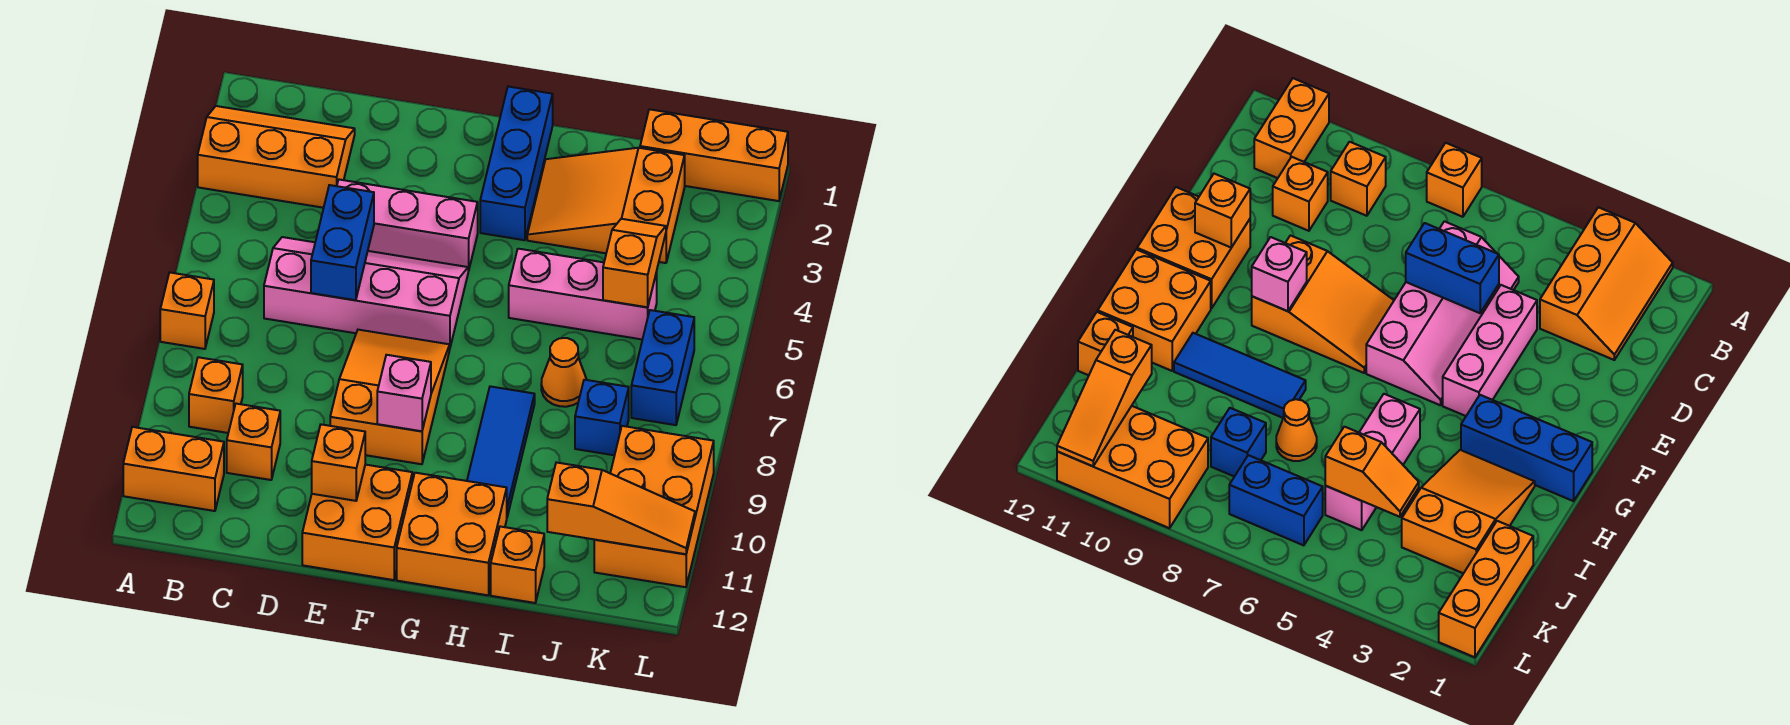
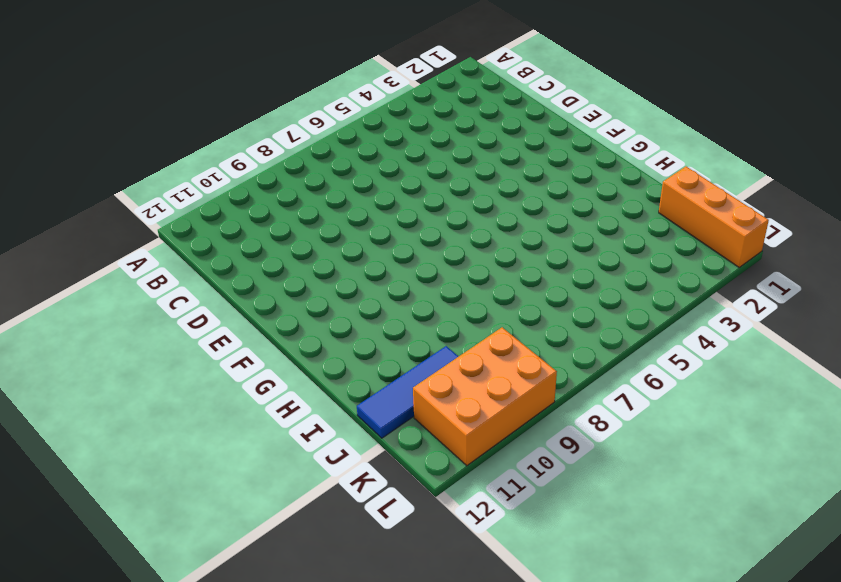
blue 1x3 tile [357,346,459,438] -> blue 1x3 tile moved to [467,386,535,517]
none -> orange 2x3 slope [198,106,355,208]
none -> orange 1x1 brick [160,272,214,349]
none -> orange 1x2 brick [123,427,224,511]

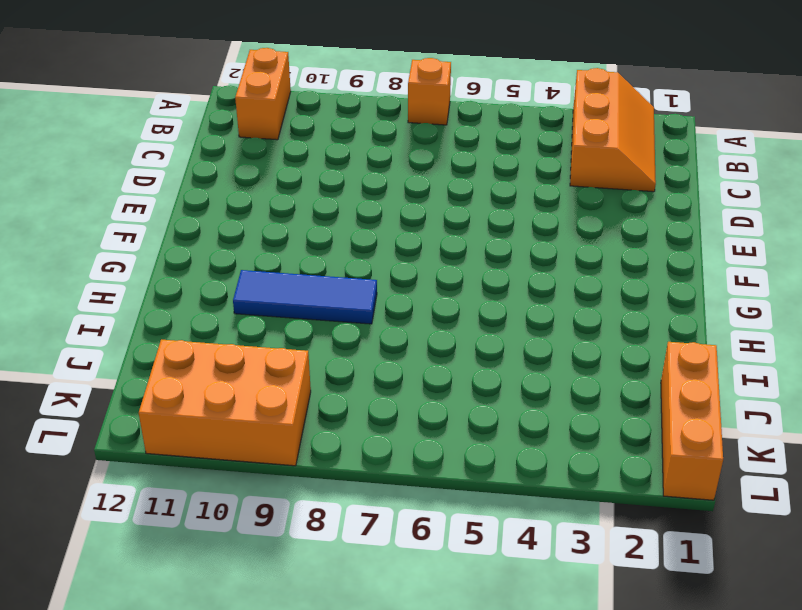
none -> orange 1x1 brick [189,357,243,433]
none -> pink 2x4 slope [264,237,468,347]
none -> orange 1x1 brick [227,404,280,480]

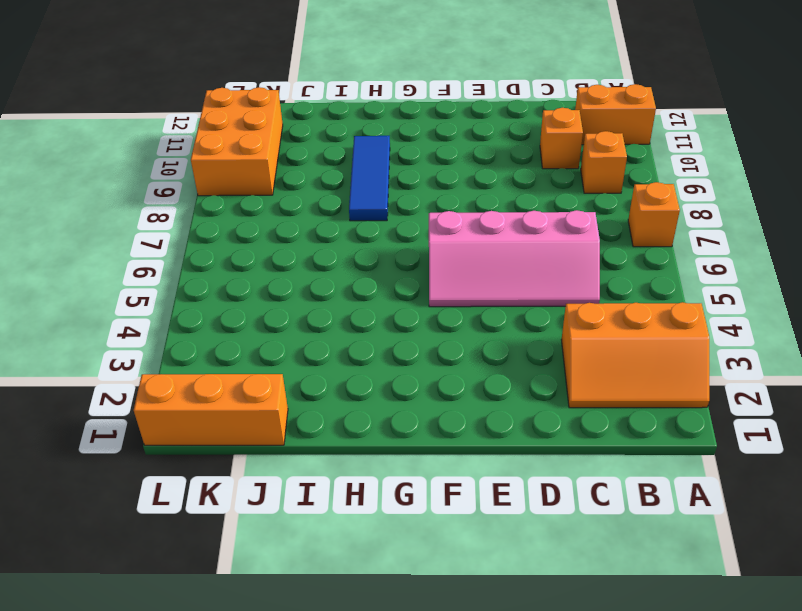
none -> pink 1x3 brick [337,180,478,271]
none -> orange 2x3 slope [330,330,450,464]
none -> orange 2x2 brick [302,465,412,580]

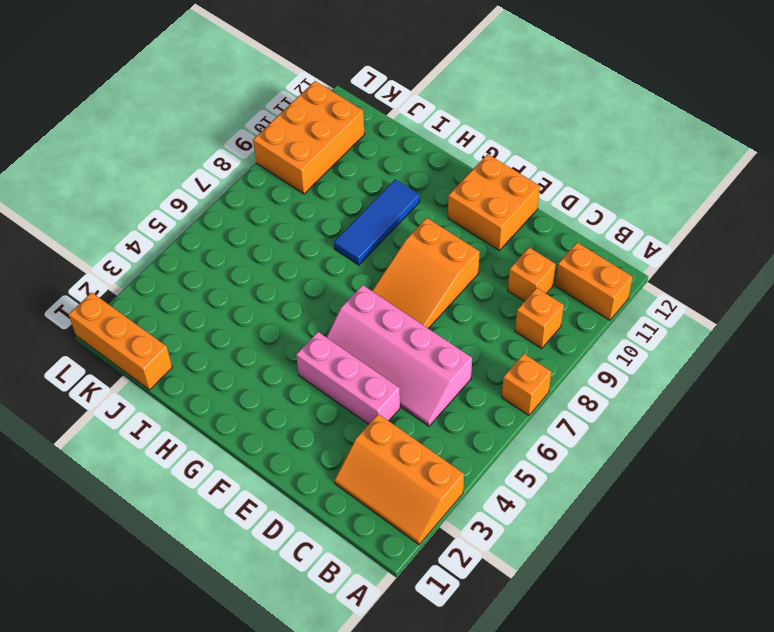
none -> blue 1x3 brick [480,87,553,240]
none -> orange 2x2 brick [397,473,507,595]
none -> orange 2x3 slope [527,148,685,263]

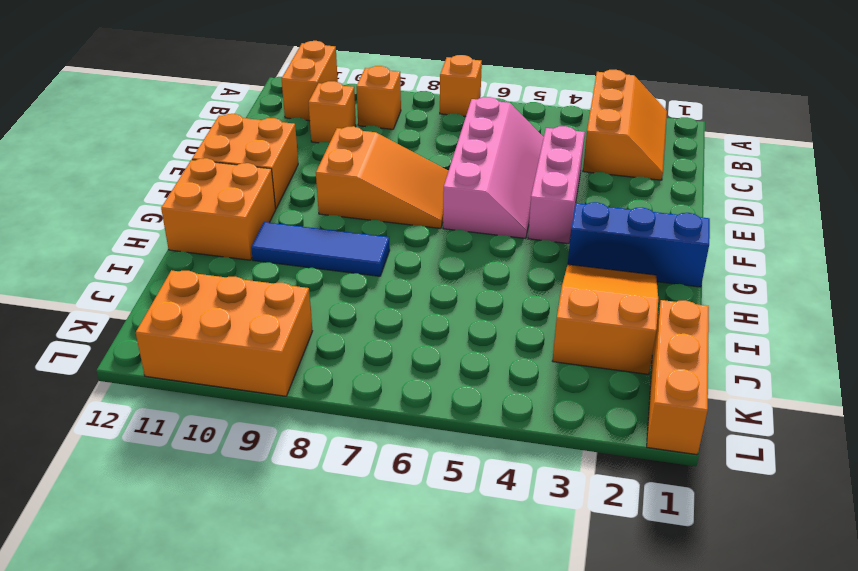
none -> pink 1x3 brick [509,249,657,339]
none -> orange 1x1 cone [541,338,587,407]
none -> orange 1x1 brick [491,527,544,603]

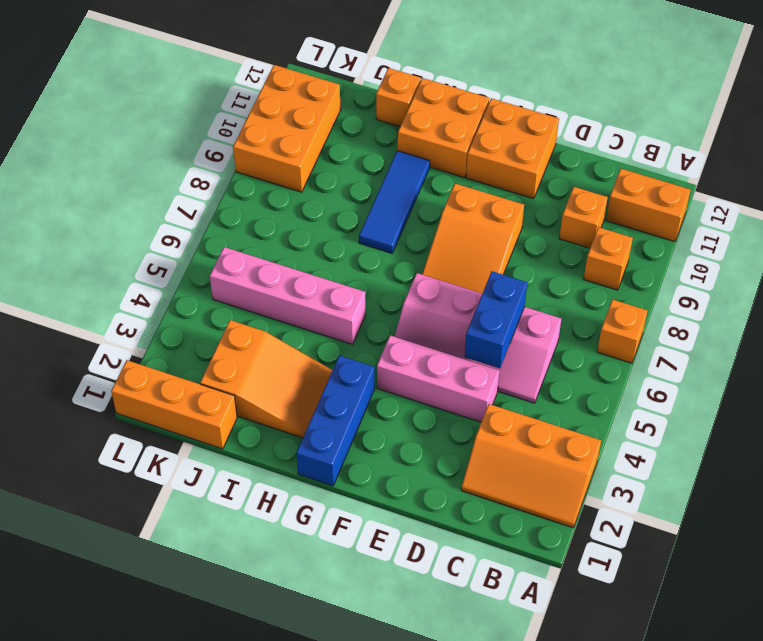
pink 1x4 brick [210,247,365,344] -> pink 1x3 brick [509,249,657,339]
none -> orange 1x1 cone [541,338,587,407]
none -> blue 1x1 brick [575,380,629,455]
none -> blue 1x2 brick [631,310,694,425]

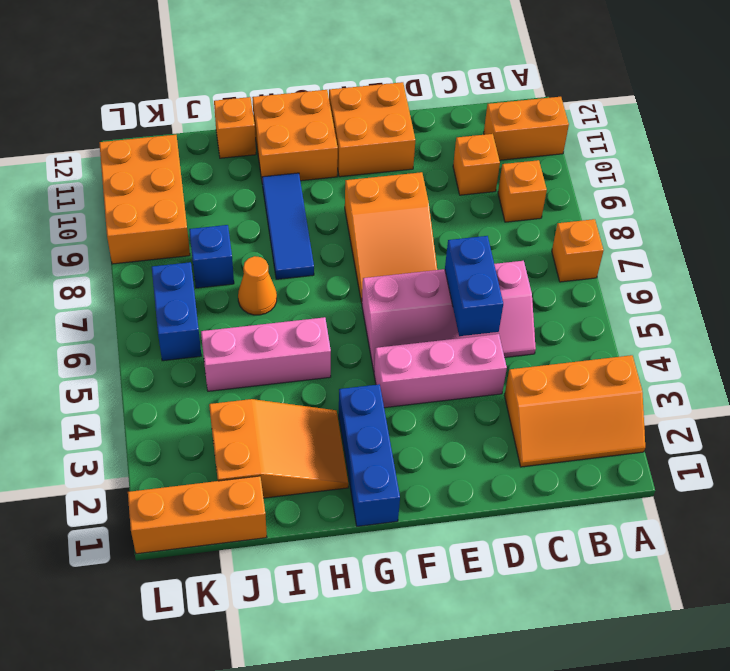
none -> orange 1x1 brick [312,424,365,501]
none -> pink 1x1 brick [377,355,431,431]
none -> orange 1x2 slope [603,219,666,307]

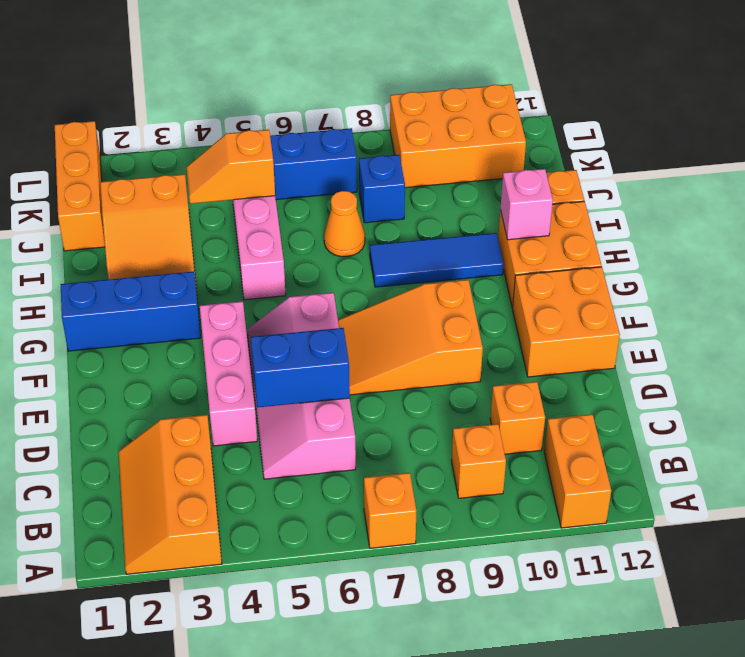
pink 1x1 brick [501,169,553,240] -> pink 1x1 brick moved to [377,355,431,431]
none -> orange 1x1 brick [312,424,365,501]
none -> orange 1x3 slope [547,462,695,554]

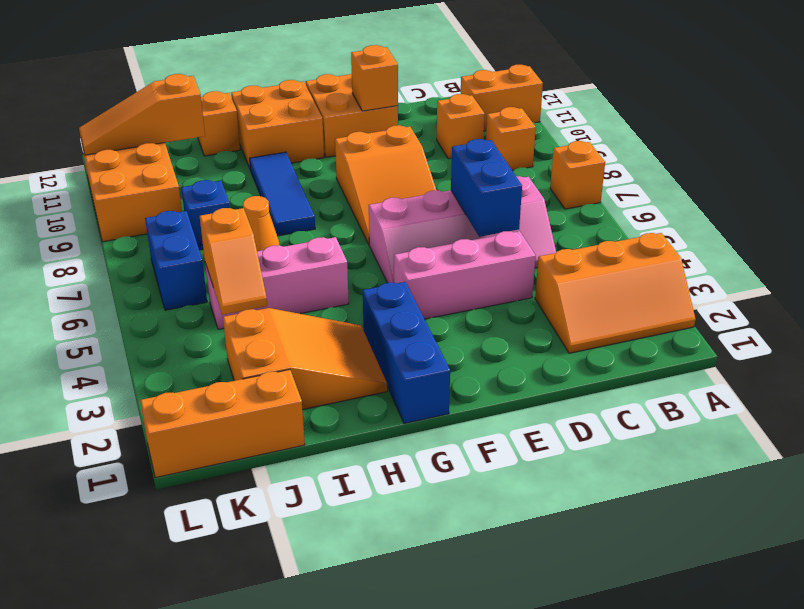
none -> pink 1x1 brick [377,355,431,431]

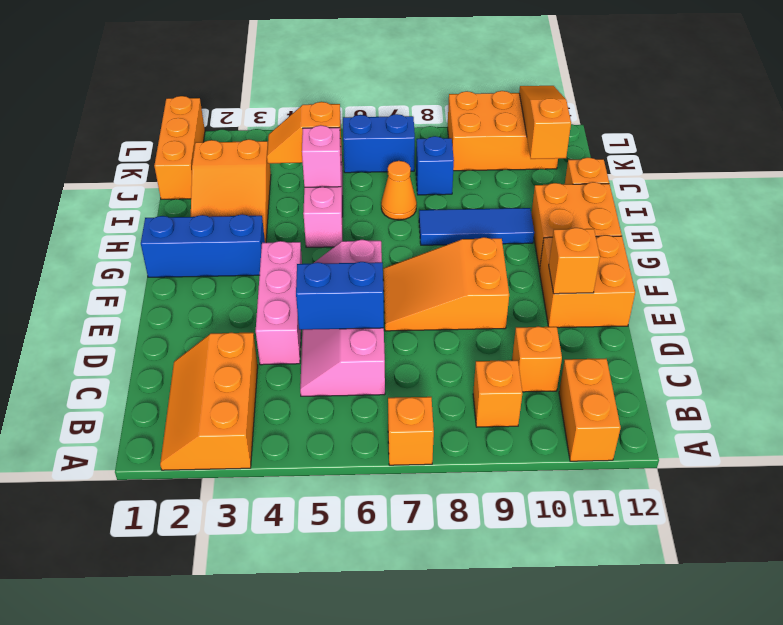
pink 1x1 brick [302,125,341,187] -> pink 1x1 brick moved to [377,355,431,431]

